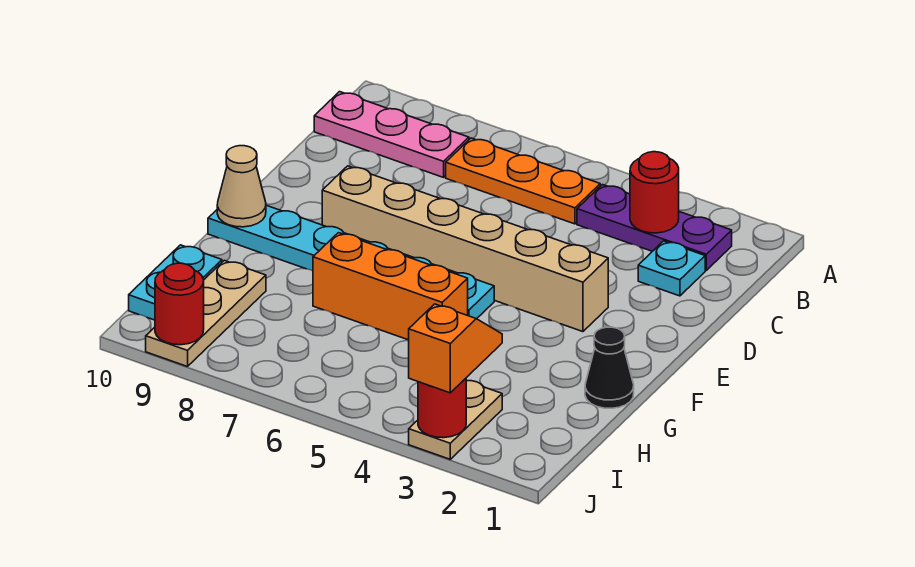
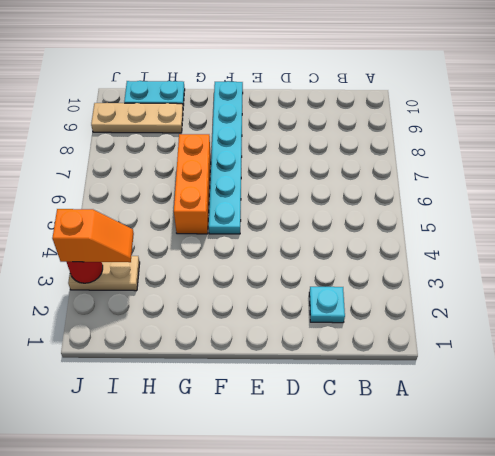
none -> purple 1x3 plate [577,185,732,270]
none -> orange 1x3 plate [446,138,600,224]
none -> pink 1x3 plate [314,92,469,177]

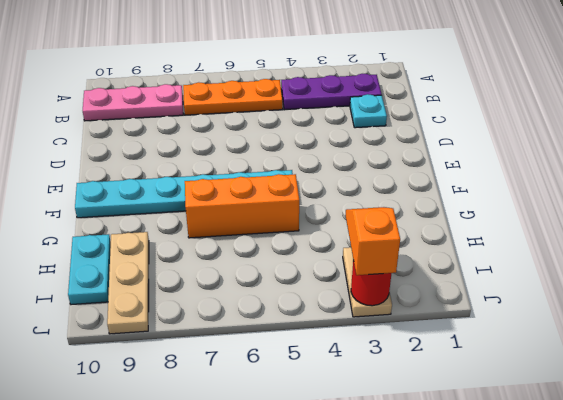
none -> tan 1x6 brick [322,166,608,332]
none -> black 1x1 cone [585,327,634,408]
none -> red 1x1 round brick [630,152,679,233]

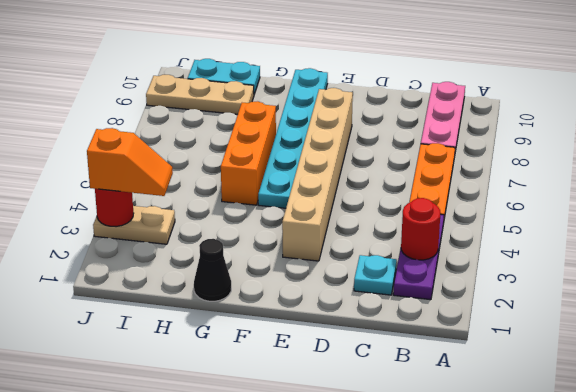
none -> tan 1x1 cone [217,146,266,227]
none -> red 1x1 round brick [155,263,204,345]

